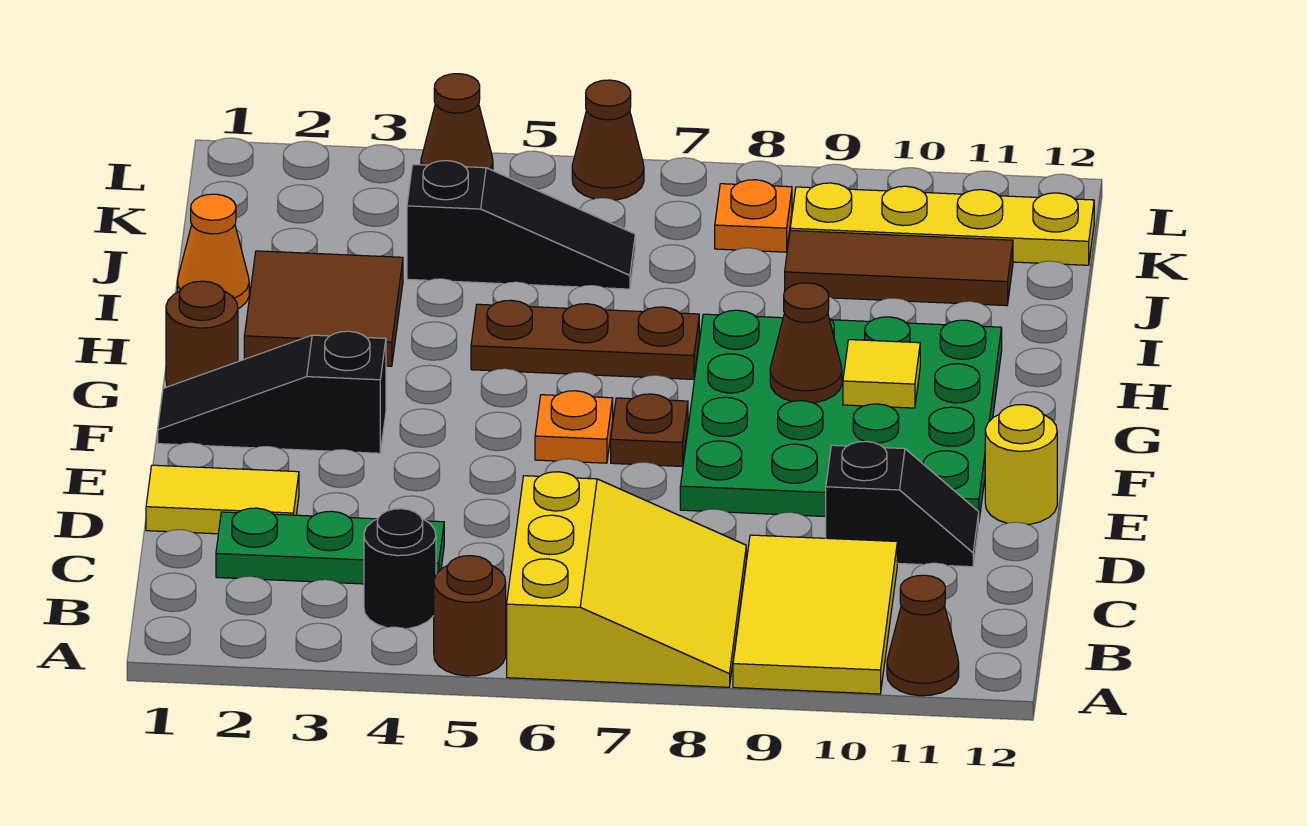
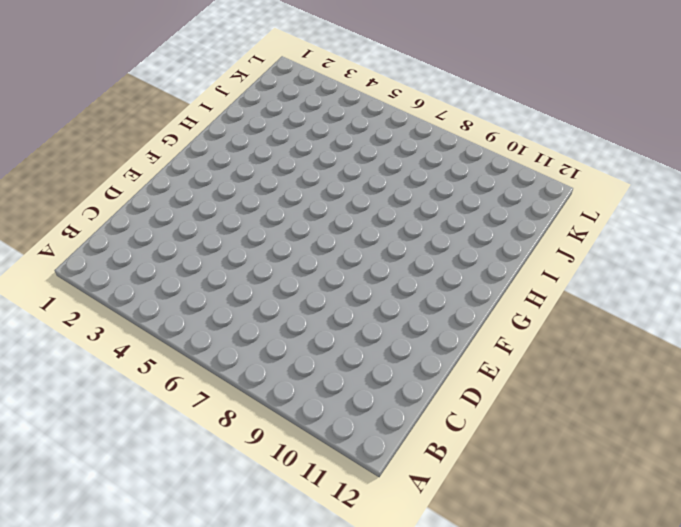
none -> brown 1x1 round brick [434,556,506,676]
none -> yellow 3x3 slope [507,472,746,687]
none -> yellow 2x3 tile [733,535,897,694]

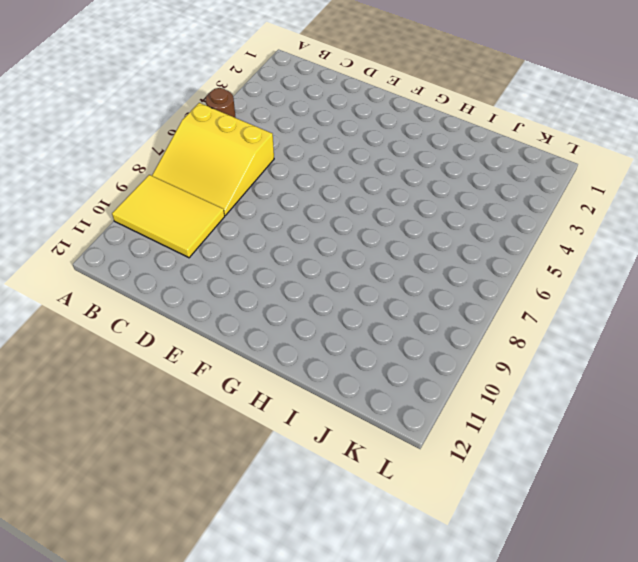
none -> brown 1x1 cone [887,575,959,696]
none -> black 1x1 round brick [364,509,436,629]
none -> green 1x3 plate [216,508,444,584]

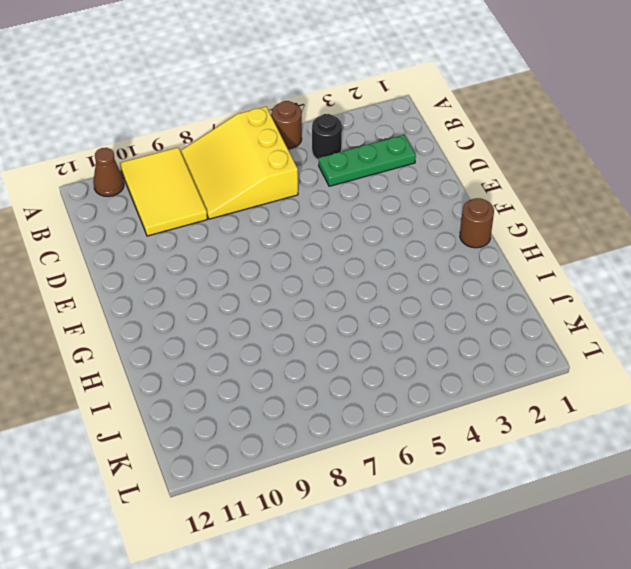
none -> yellow 1x2 tile [146,465,299,534]
none -> black 1x2 slope [826,441,979,567]
none -> green 4x4 plate [680,310,1002,519]

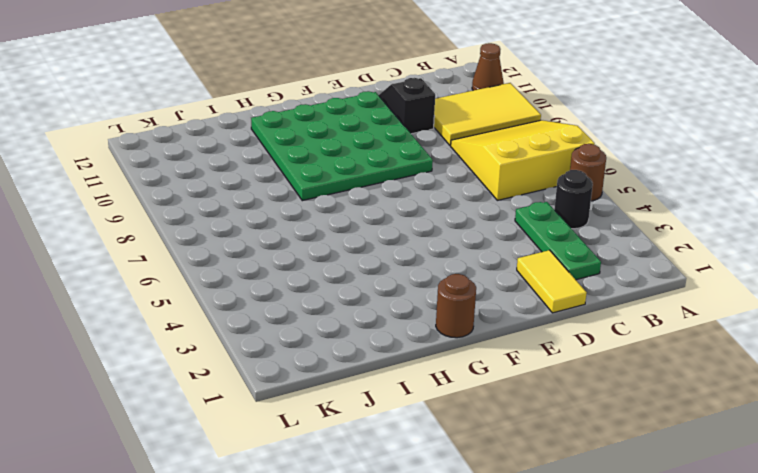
none -> yellow 1x1 round brick [985,405,1057,524]
none -> black 1x3 slope [158,331,386,453]
none -> orange 1x1 plate [535,391,613,463]

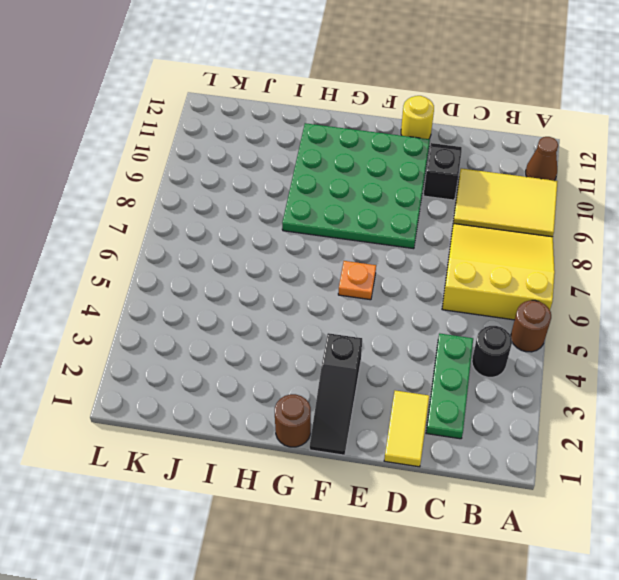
none -> brown 1x1 plate [611,394,688,466]
none -> brown 2x2 tile [244,251,403,366]
none -> brown 1x3 plate [471,300,699,379]

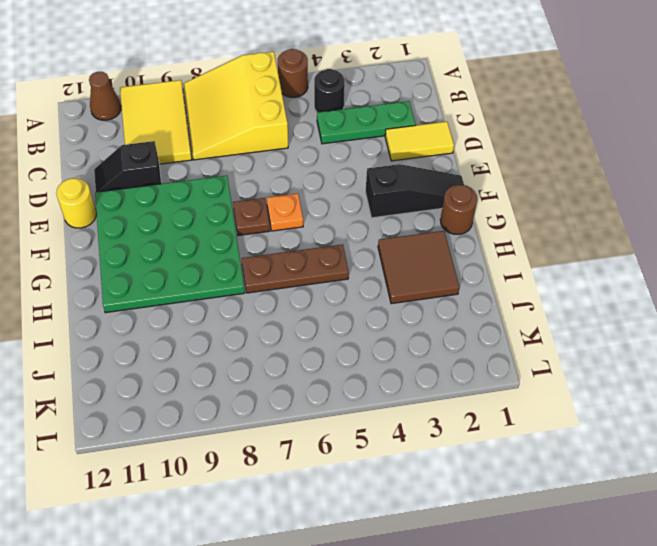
none -> orange 1x1 cone [177,194,249,309]
none -> black 1x3 slope [407,161,635,289]
none -> brown 1x3 tile [785,230,1013,306]

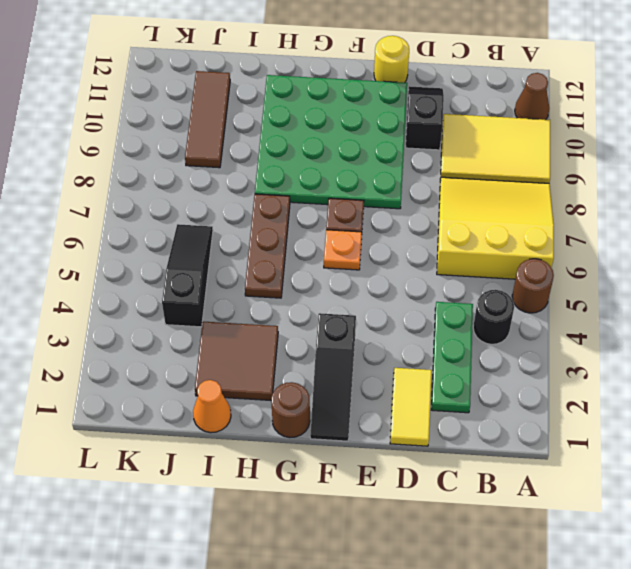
none -> orange 1x1 plate [715,180,792,252]
none -> yellow 1x4 plate [790,183,1094,265]
none -> brown 1x1 cone [421,74,493,170]

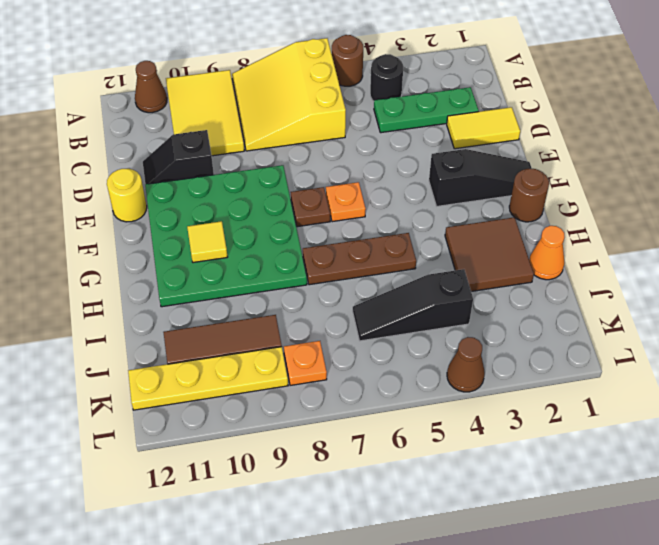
none -> brown 1x1 cone [572,80,644,200]
none -> brown 1x1 cone [770,283,842,403]

